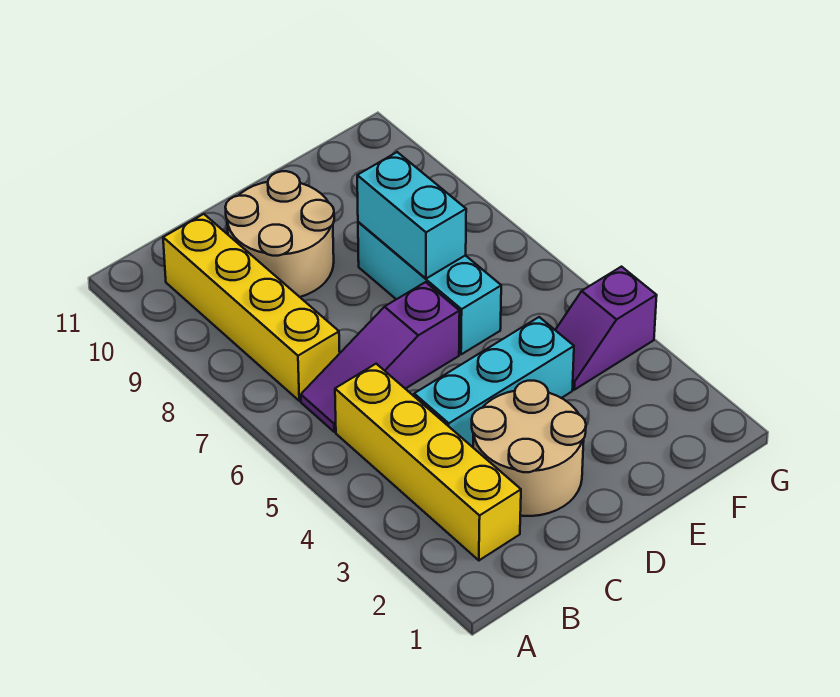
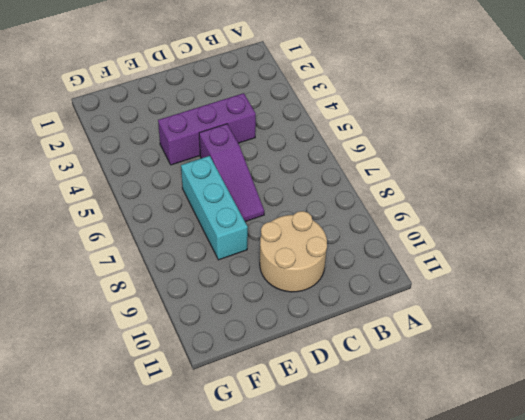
purple 1x3 brick [158,93,256,165] -> cyan 1x3 brick [414,317,574,447]
purple 1x3 slope [199,124,264,222] -> purple 1x3 slope turned to [301,282,460,432]
none -> yellow 1x4 brick [335,364,521,560]
none -> yellow 1x4 brick [163,214,340,401]

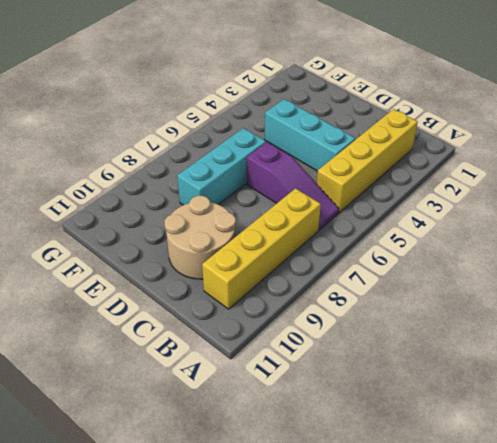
none -> tan 2x2 round brick [472,381,586,516]
none -> purple 1x2 slope [556,267,657,390]

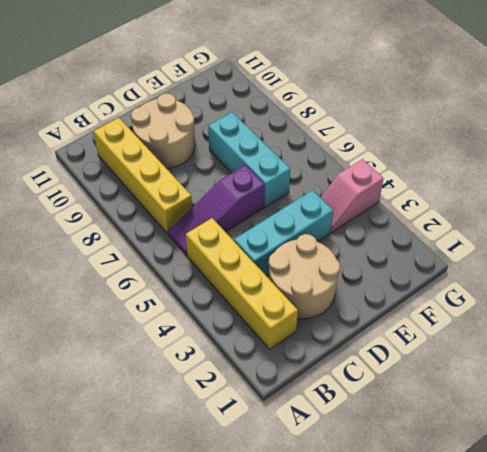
pink 1x2 slope [321,159,384,232] -> purple 1x2 slope [556,267,657,390]
none -> cyan 1x2 brick [357,152,466,279]

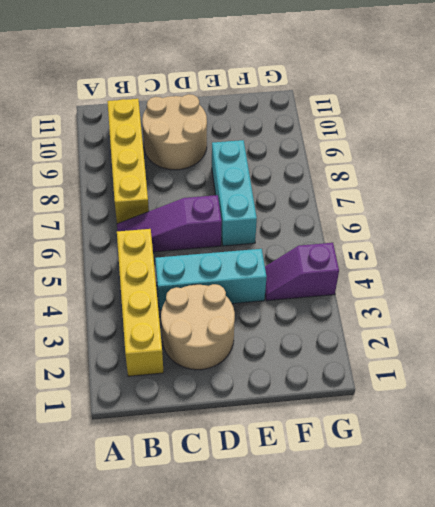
none -> cyan 1x2 brick [357,152,466,279]

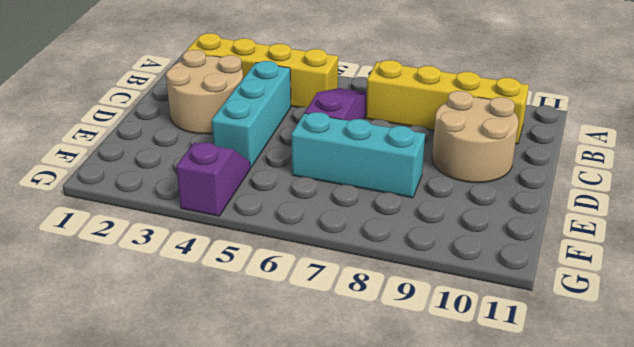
none -> cyan 1x2 brick [357,152,466,279]

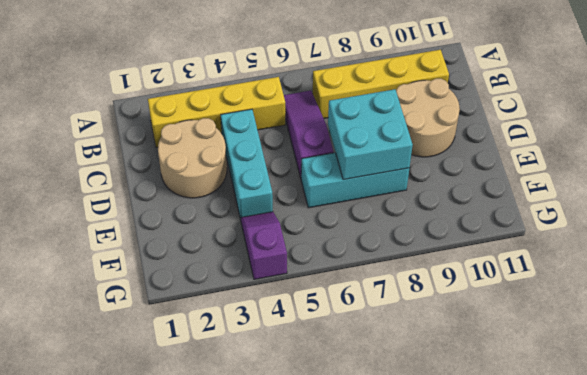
cyan 2x2 brick [328,89,413,180] -> cyan 1x2 brick [357,152,466,279]

